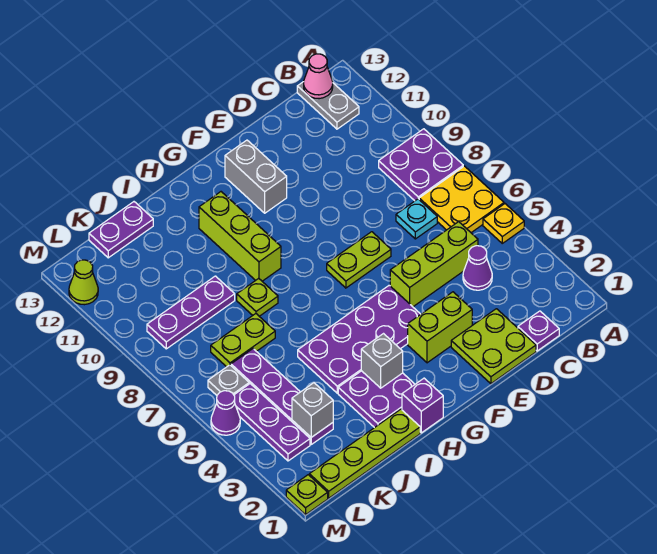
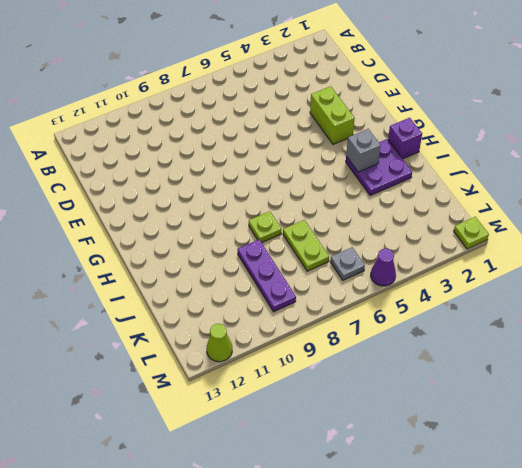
none -> yellow 1x1 plate [483,204,524,243]
none -> yellow 2x2 plate [419,166,504,233]
none -> purple 2x2 plate [379,129,463,201]
none -> grey 1x2 plate [297,82,359,129]

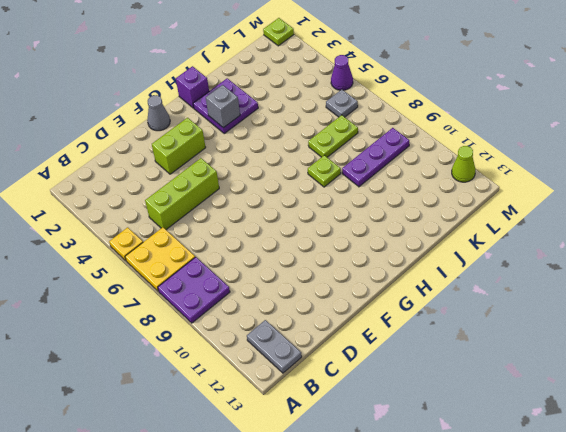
grey 1x1 cone [147,95,170,131] -> none
none -> purple 1x1 plate [518,311,559,351]
none -> purple 1x1 cone [463,246,492,290]
none -> cyan 1x1 plate [396,199,437,239]
none -> lime 2x2 plate [451,309,536,384]

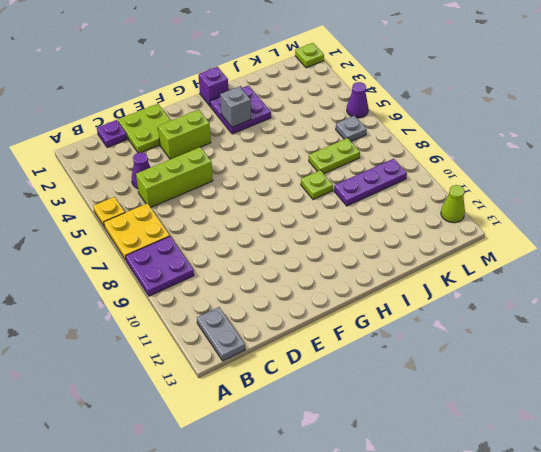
none -> cyan 1x1 plate [396,199,437,239]
none -> lime 1x2 plate [327,232,391,288]
none -> purple 2x4 plate [298,285,421,393]
none -> grey 1x2 brick [225,140,287,213]

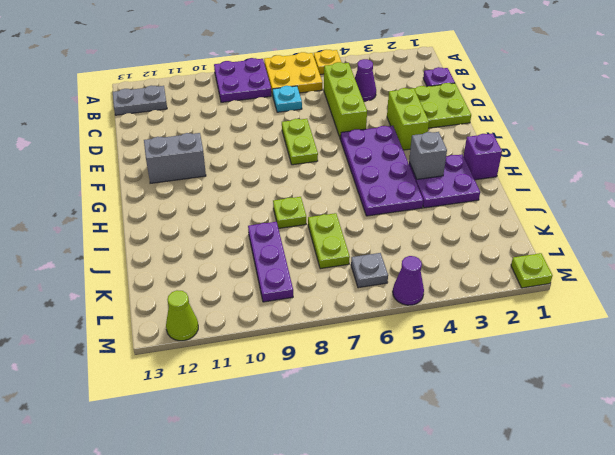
none -> lime 1x3 brick [199,192,281,281]
none -> lime 1x4 plate [309,409,420,498]
none -> purple 1x2 plate [89,202,153,258]
none -> purple 1x4 plate [231,349,333,444]

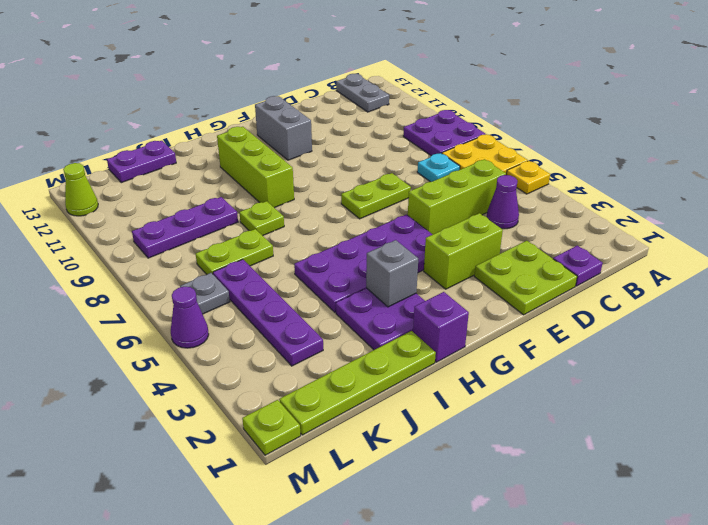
none -> purple 1x3 plate [234,384,310,461]
none -> pink 1x1 cone [304,54,333,99]
none -> grey 1x1 brick [292,383,333,437]

